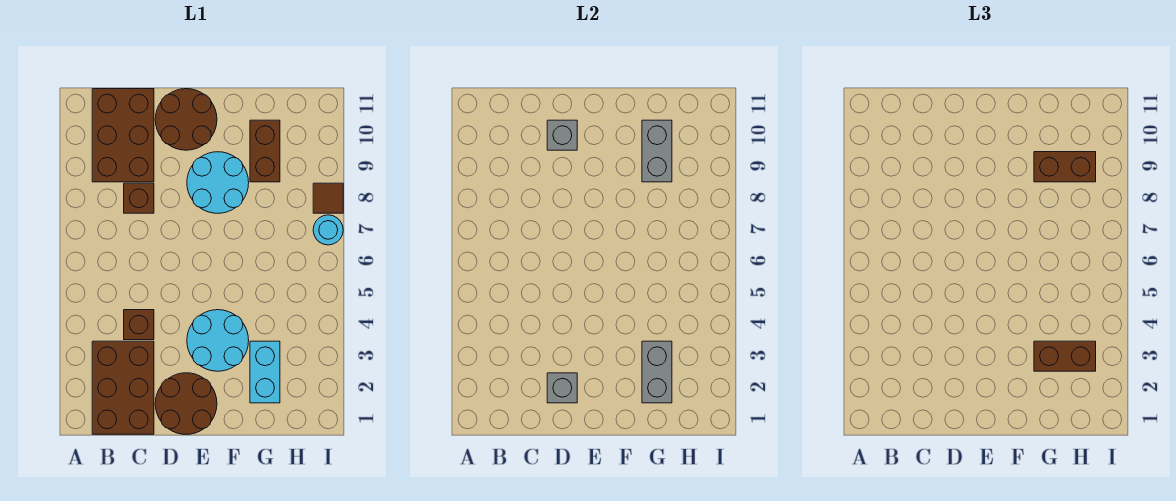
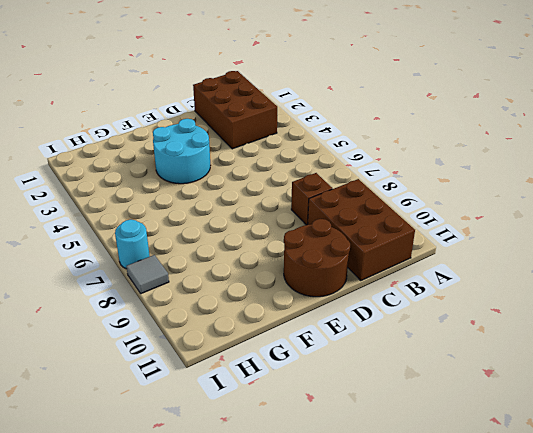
grey 1x1 tile [126,255,169,294] -> brown 1x1 tile [313,183,343,213]
none -> brown 1x1 brick [124,310,154,340]
none -> brown 2x2 round brick [155,373,217,434]
none -> cyan 2x2 round brick [187,152,249,213]

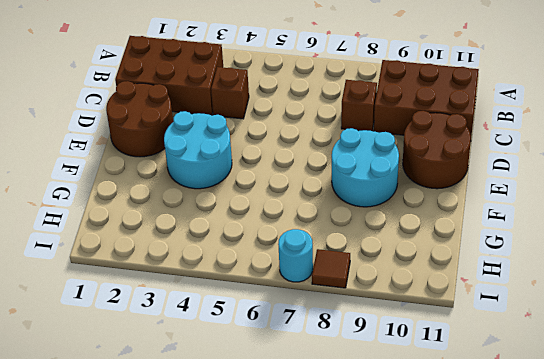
none -> cyan 1x2 brick [250,341,280,403]
none -> brown 1x2 brick [250,120,280,182]
none -> grey 1x1 brick [547,373,577,403]

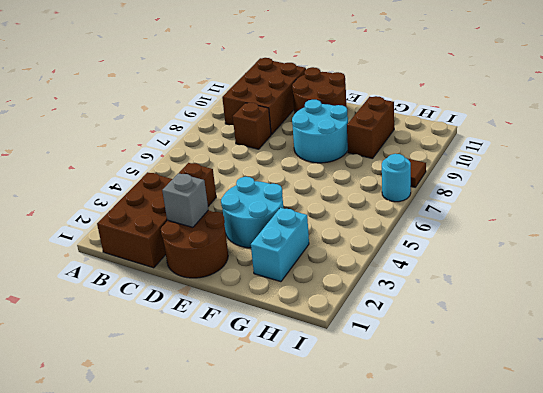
none -> grey 1x1 brick [547,120,577,150]
none -> grey 1x2 brick [642,341,672,403]
none -> grey 1x2 brick [642,120,672,182]

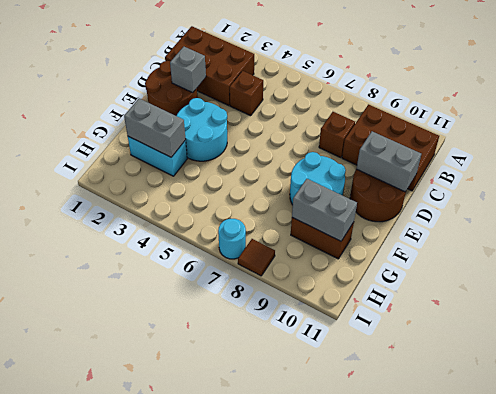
grey 1x2 brick [357,131,421,192] -> grey 1x1 brick [547,120,577,150]
none -> brown 1x2 brick [1034,341,1096,371]
none -> brown 1x2 brick [1034,152,1096,182]

